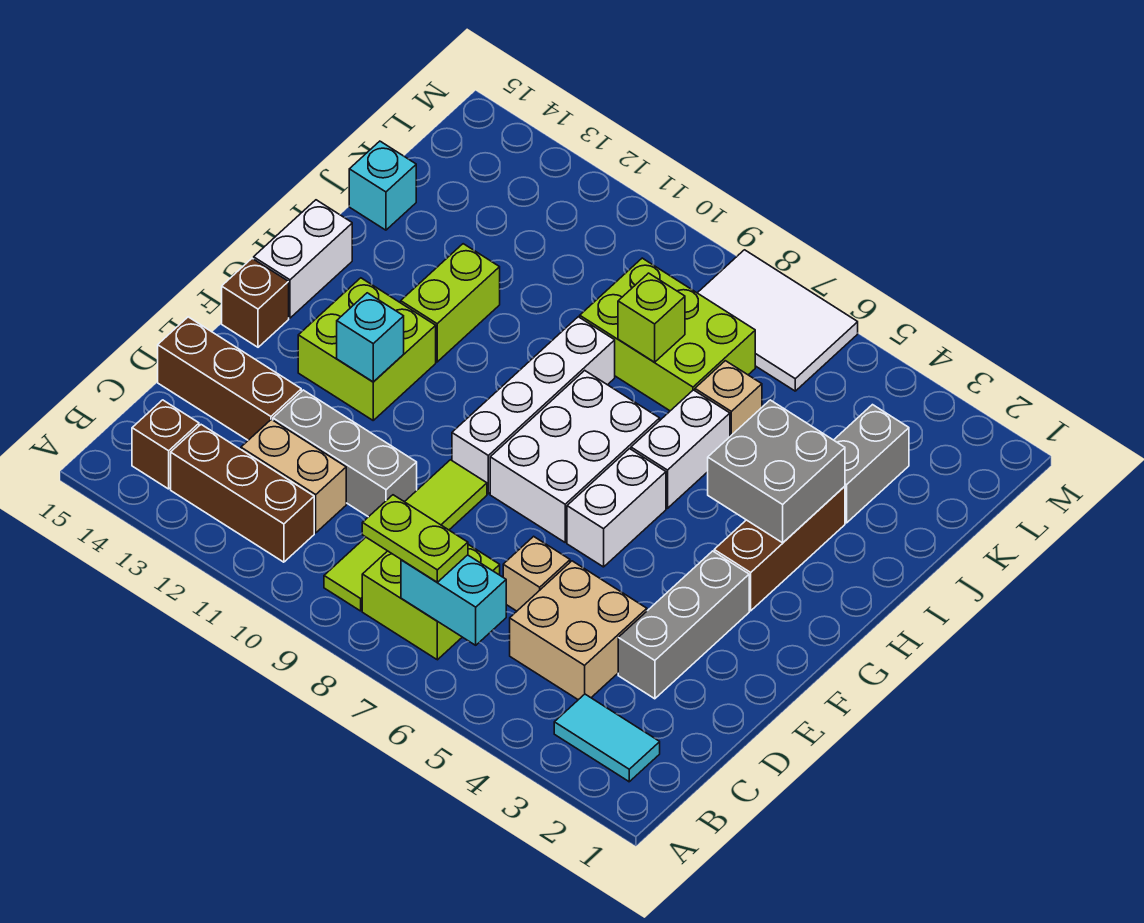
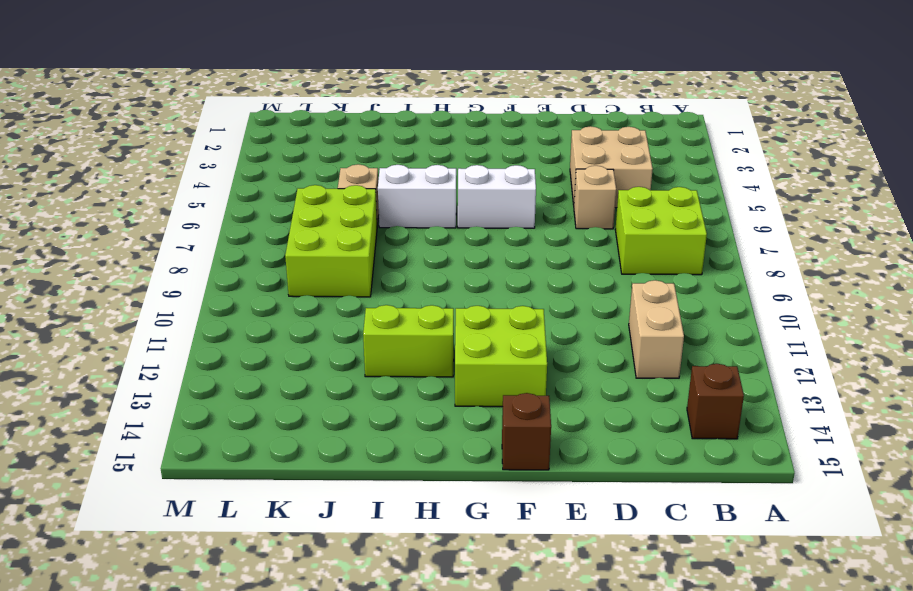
none -> cyan 1x2 tile [554,694,660,782]
none -> lime 1x4 tile [324,460,487,611]
none -> brown 1x3 brick [171,425,314,562]
none -> grey 1x3 brick [618,551,749,699]

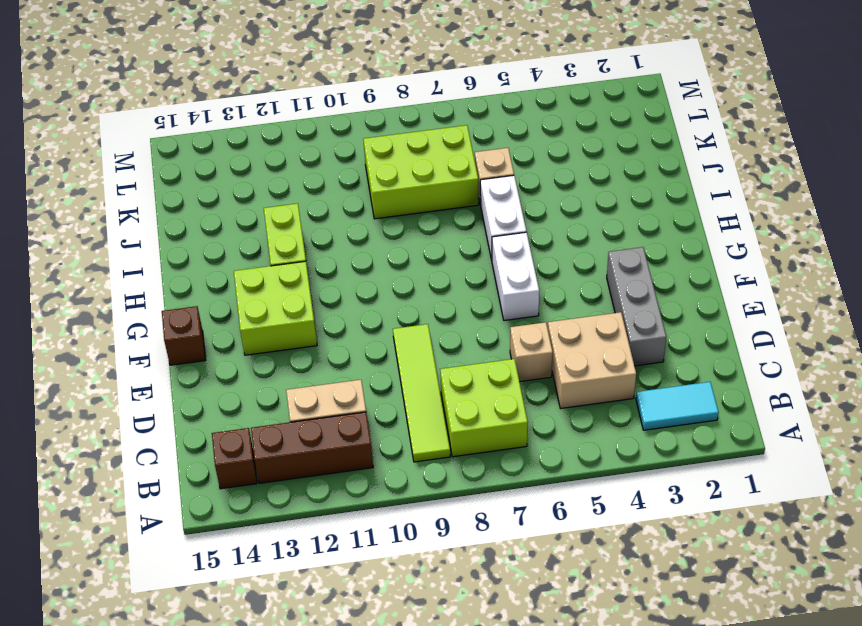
none -> grey 1x3 brick [273,390,417,517]
none -> brown 1x3 brick [158,317,301,440]
none -> white 2x3 brick [490,370,660,542]
none -> white 1x4 brick [452,317,615,494]

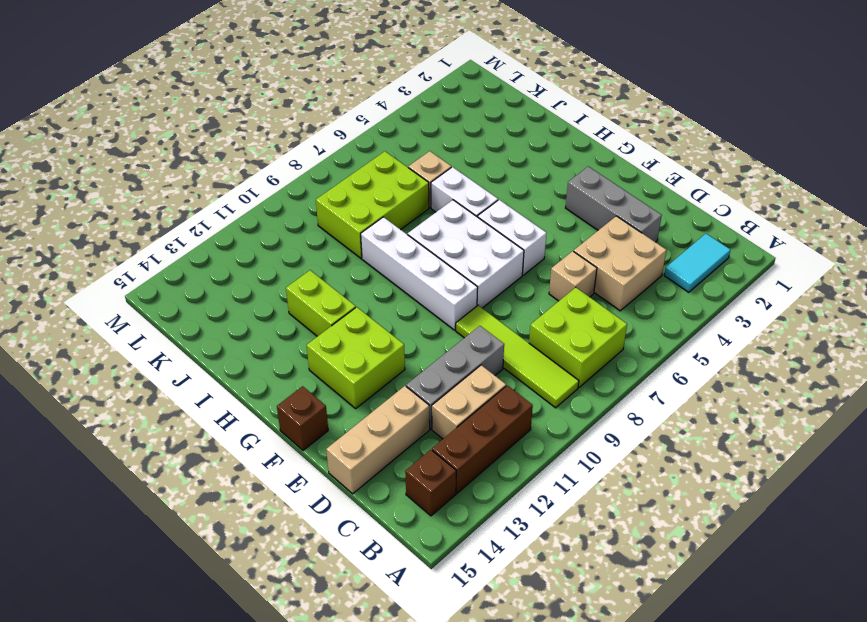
tan 1x3 brick [326,386,430,494] -> brown 1x3 brick [158,317,301,440]
none -> brown 1x3 brick [714,486,845,611]
none -> white 1x2 brick [254,200,352,318]
none -> grey 1x2 brick [834,405,909,523]
none -> cyan 1x1 brick [349,141,416,230]

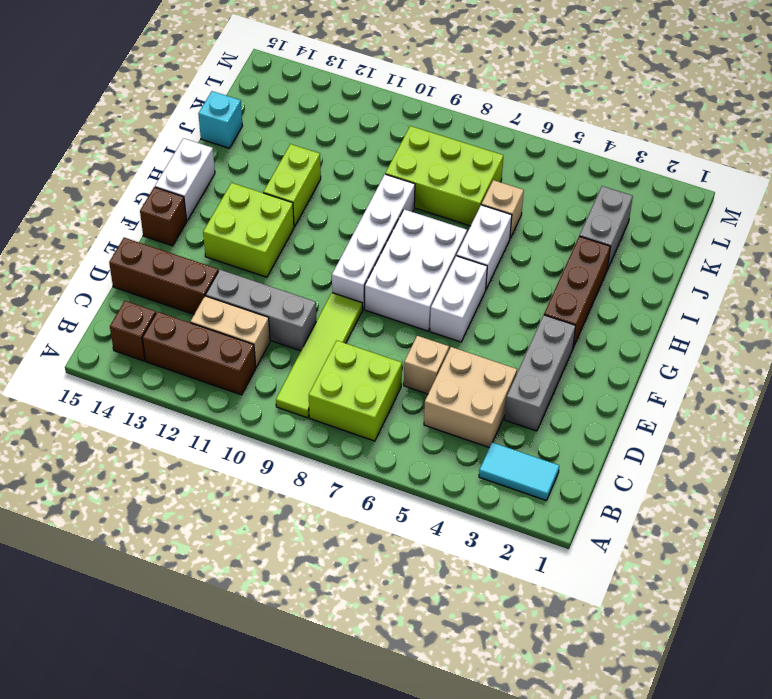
none -> white 2x3 tile [698,250,858,391]
none -> cyan 1x2 brick [401,555,506,645]
none -> cyan 1x1 brick [337,293,404,382]
none -> grey 2x2 brick [708,400,845,543]

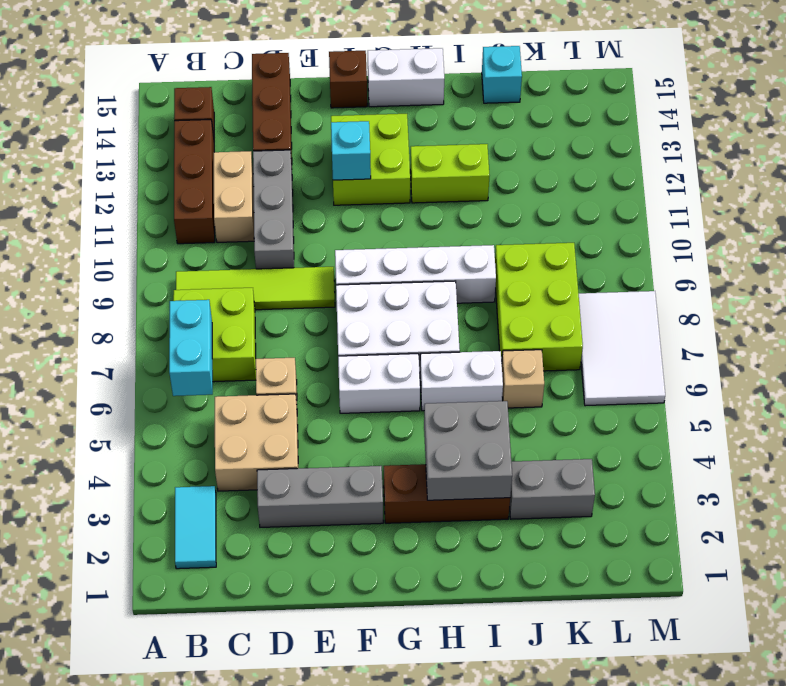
none -> lime 1x1 brick [618,273,685,362]
none -> lime 1x2 plate [362,495,468,582]

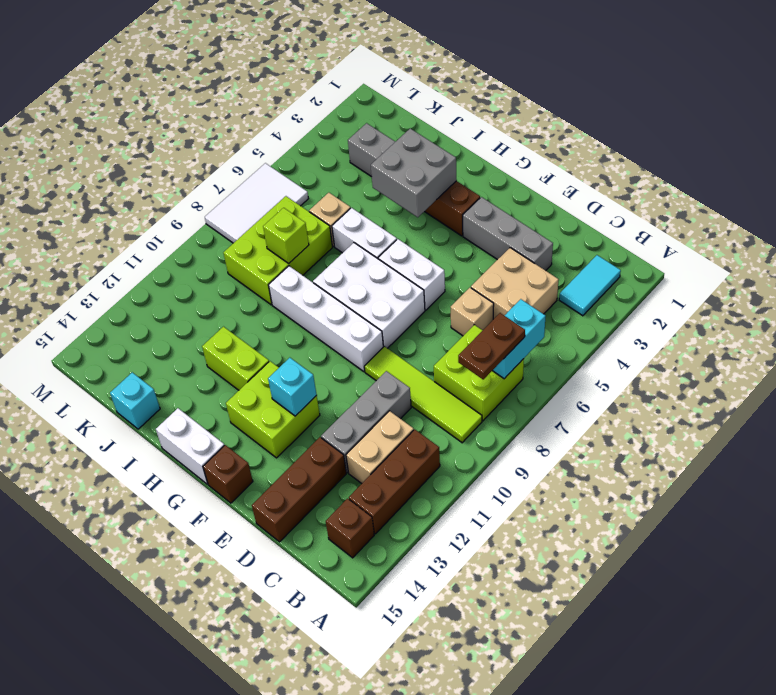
brown 1x2 plate [458,313,525,379] -> lime 1x2 plate [362,495,468,582]

